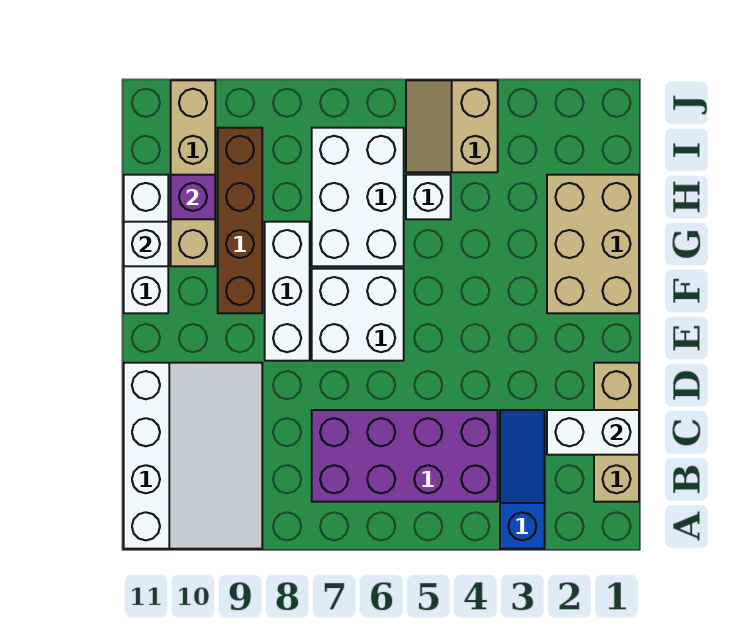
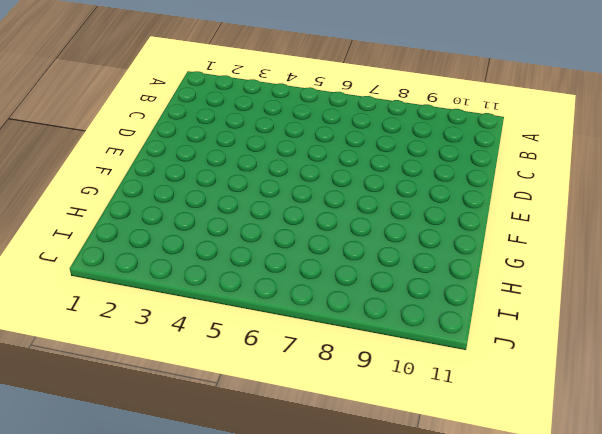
none -> blue 1x3 slope [500,410,545,549]
none -> white 3x4 slope [124,363,262,549]
none -> tan 1x3 brick [594,363,639,502]

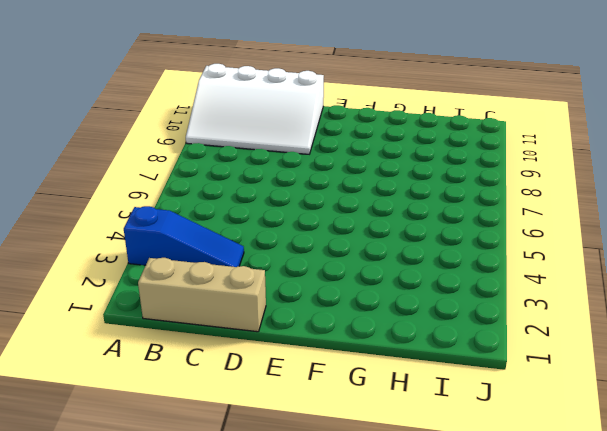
none -> purple 2x4 brick [312,410,498,502]
none -> white 2x2 brick [312,269,404,361]
none -> white 1x3 brick [265,222,310,361]

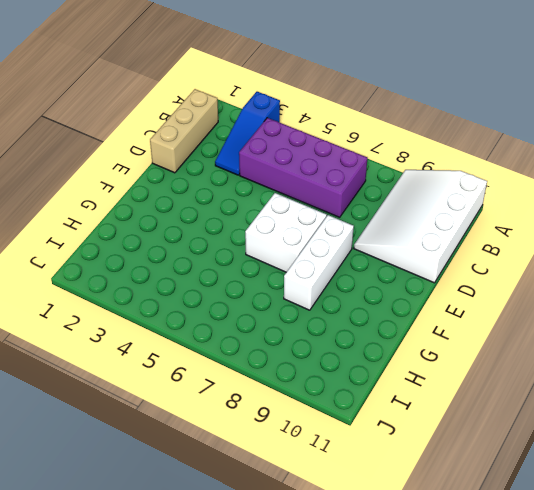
none -> tan 2x3 brick [547,175,639,313]
none -> brown 1x4 brick [218,128,262,313]
none -> white 1x3 brick [124,175,168,313]

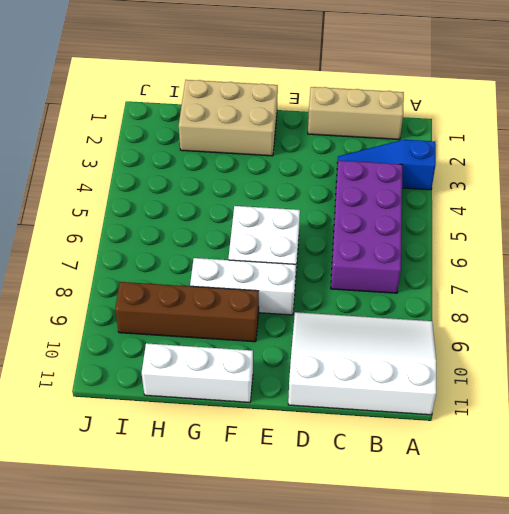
none -> white 2x3 brick [312,128,404,266]
none -> tan 1x4 brick [171,80,215,266]
none -> white 1x1 brick [406,175,451,219]

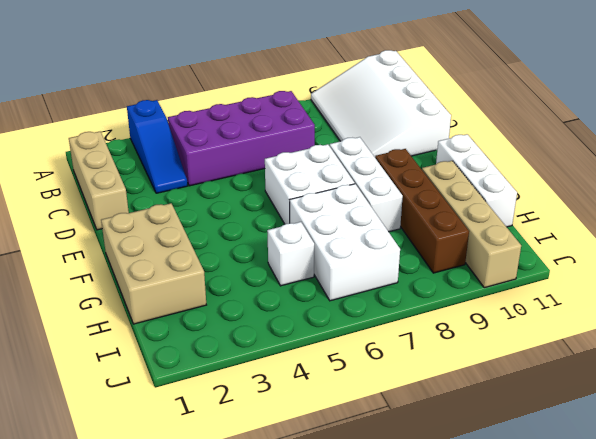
none -> tan 2x2 slope [406,80,498,172]
none -> white 1x2 brick [547,410,639,455]
none -> white 1x1 brick [124,222,168,266]

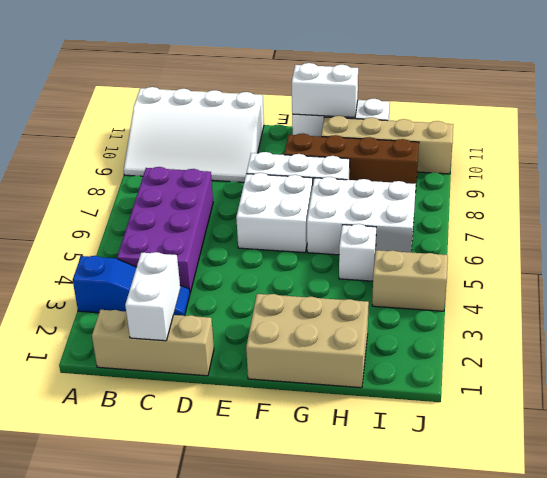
white 1x2 brick [292,63,358,117] -> white 1x1 brick [124,222,168,266]
none -> purple 1x1 brick [171,175,215,219]

